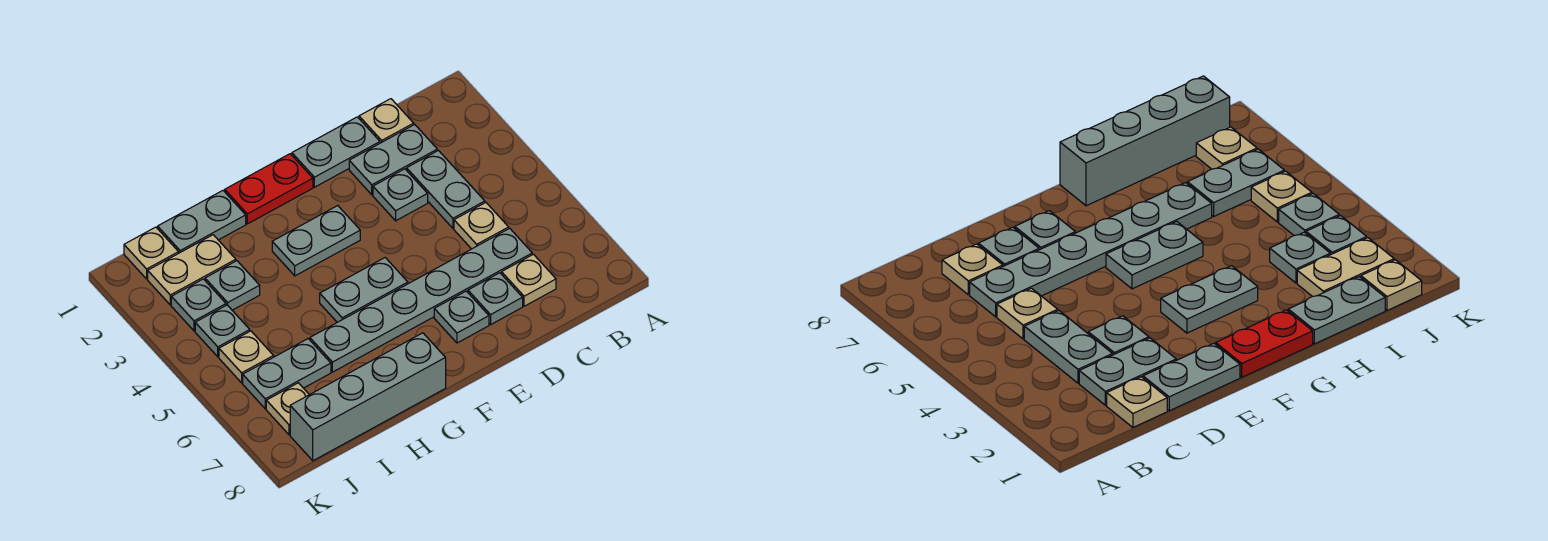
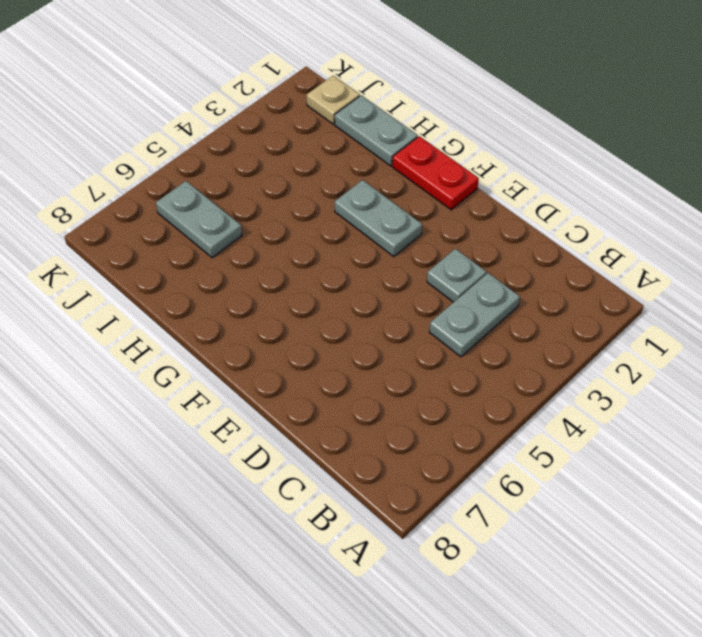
none -> tan 1x1 plate [359,99,414,143]
none -> grey 1x2 plate [349,125,437,195]
none -> tan 1x1 plate [454,203,509,249]

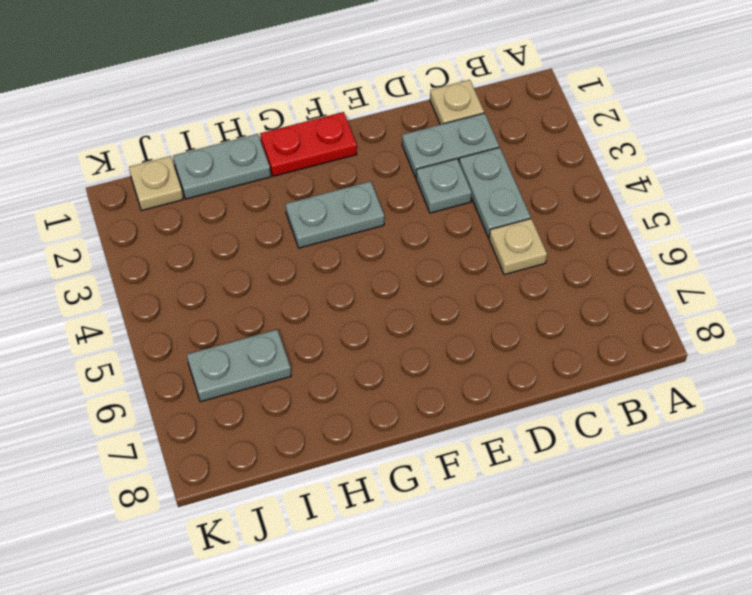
none -> grey 1x6 plate [310,228,532,372]
none -> tan 1x1 plate [502,254,556,306]
none -> grey 1x2 plate [292,117,380,187]

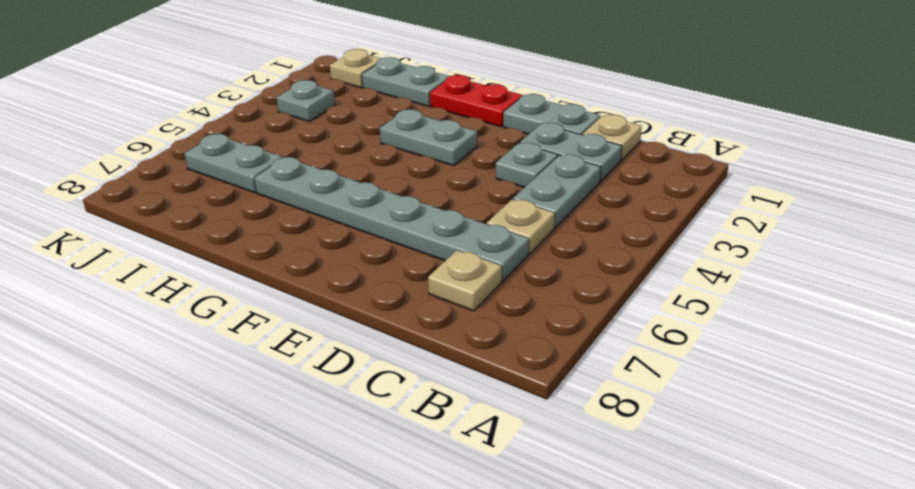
none -> grey 1x1 plate [468,273,523,324]
none -> grey 1x1 plate [434,291,489,343]
none -> grey 1x2 plate [320,258,408,322]

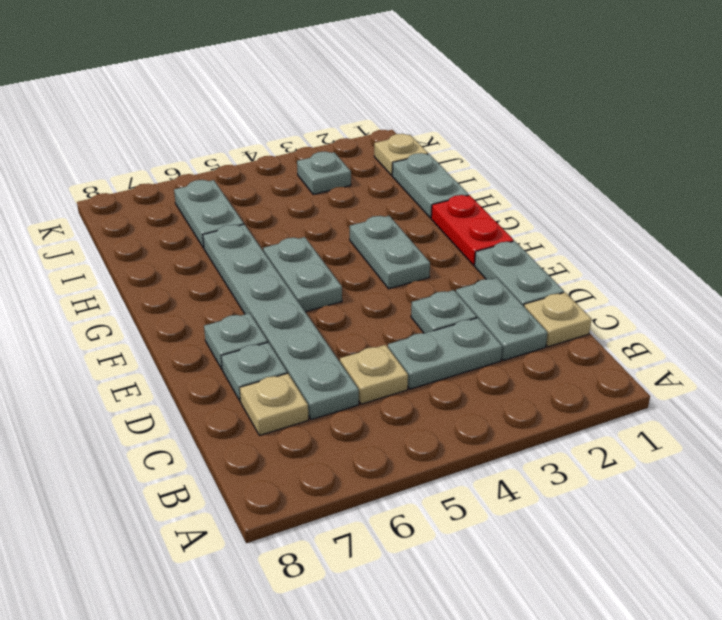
none -> grey 1x4 brick [290,333,446,461]
none -> tan 1x2 plate [148,235,236,305]
none -> grey 1x1 plate [205,261,260,310]

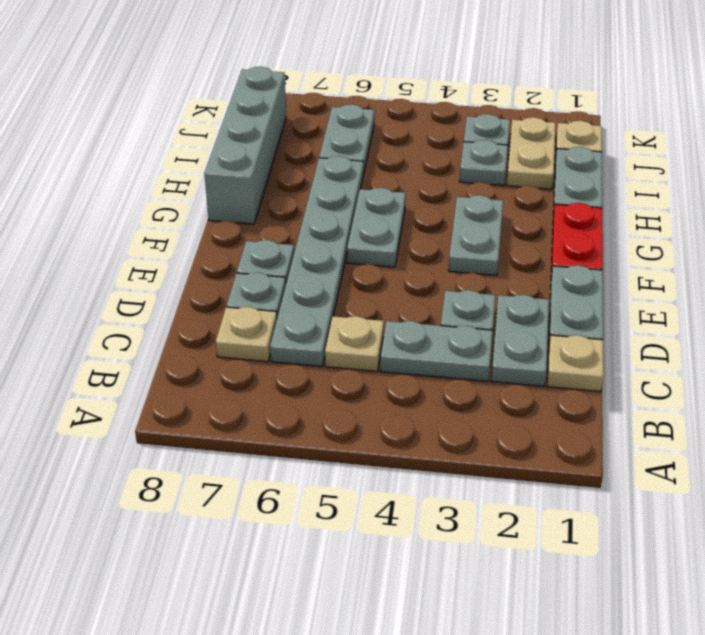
none -> grey 1x1 plate [195,305,250,357]
none -> tan 1x1 plate [219,331,274,383]
none -> tan 1x1 plate [266,383,309,435]

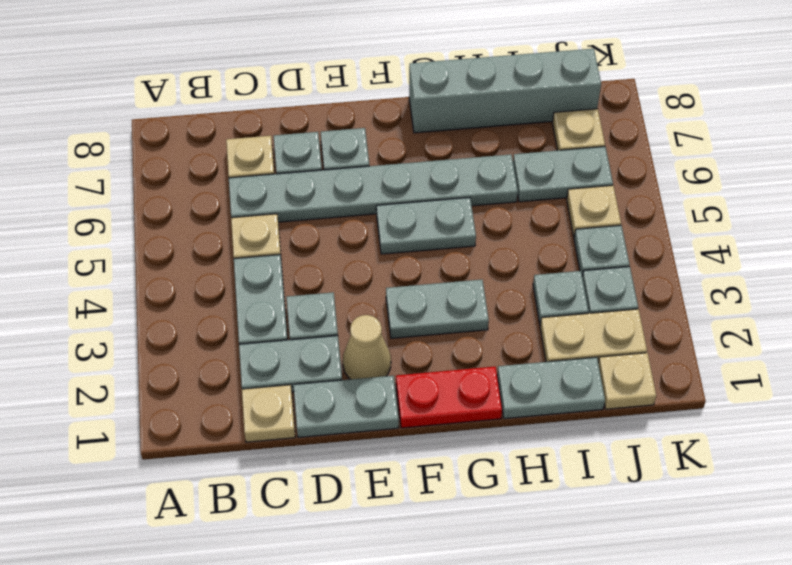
tan 1x1 cone [343,315,391,379] -> none

